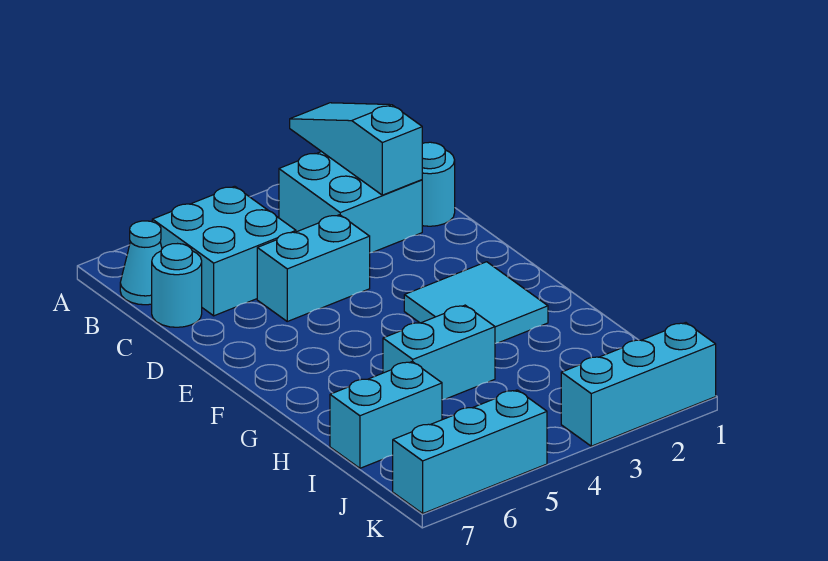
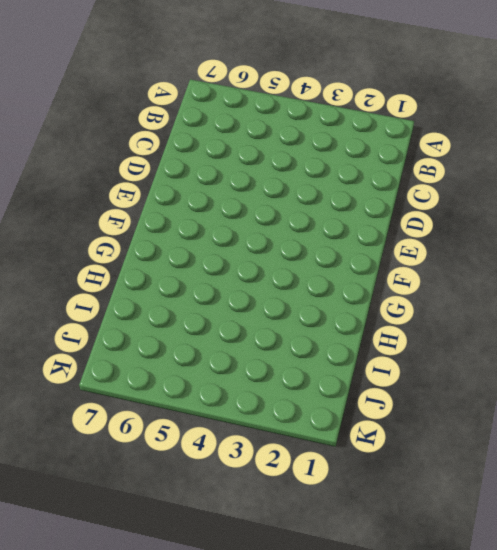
none -> cyan 2x2 brick [279,152,422,253]
none -> cyan 2x2 brick [152,186,296,316]
none -> cyan 1x1 cone [120,221,162,305]

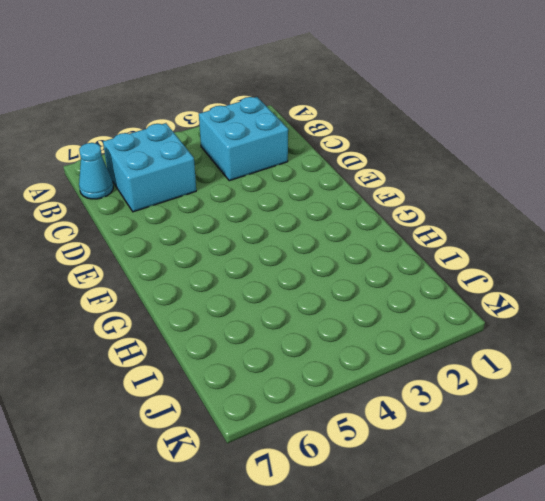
none -> cyan 1x1 round brick [422,142,455,226]
none -> cyan 1x1 round brick [152,244,202,327]
none -> cyan 1x2 brick [257,215,370,321]

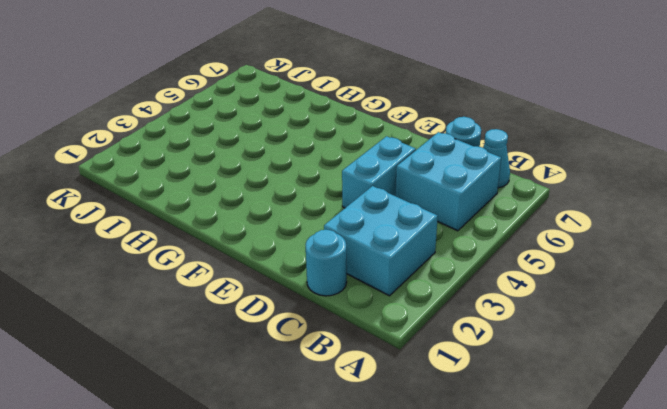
none -> cyan 2x2 tile [404,262,548,343]
none -> cyan 1x2 brick [383,305,495,400]
none -> cyan 1x2 brick [330,361,442,468]

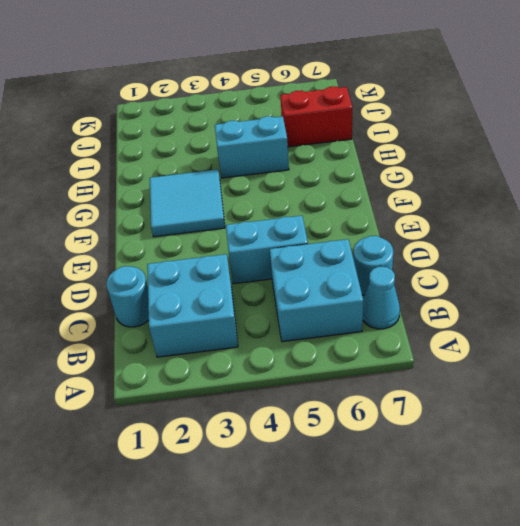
red 1x2 brick [280,86,353,147] -> cyan 1x2 brick [330,361,442,468]
none -> cyan 1x3 brick [561,323,716,446]
none -> cyan 1x3 brick [393,390,547,513]
none -> cyan 1x3 slope [290,103,422,195]

